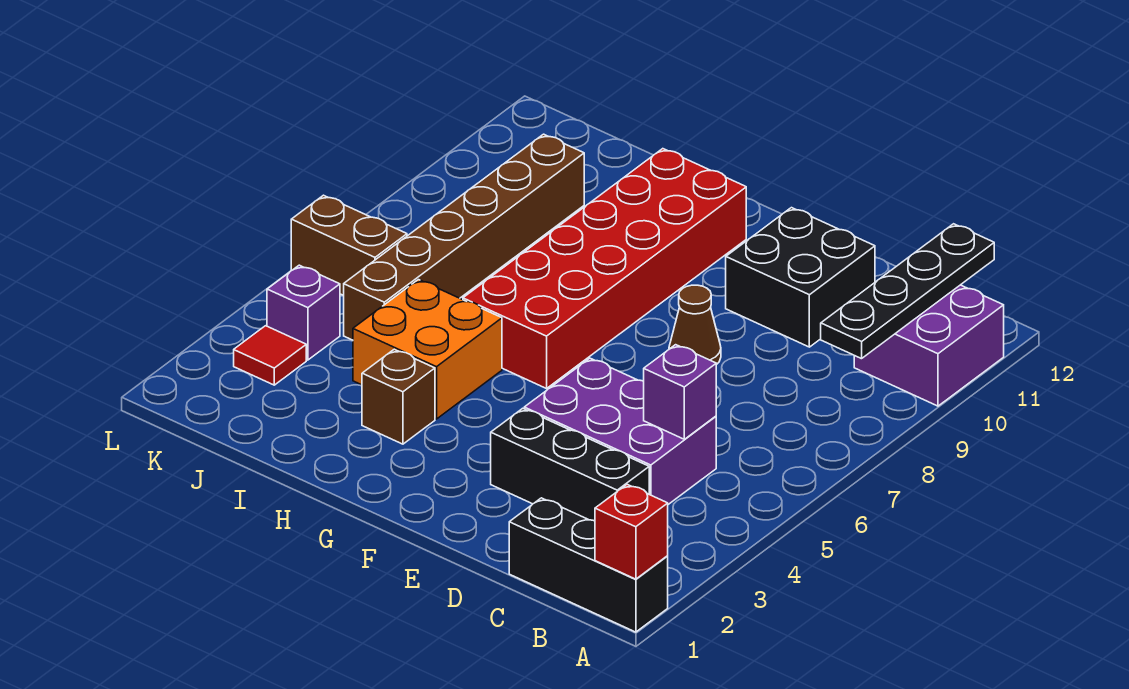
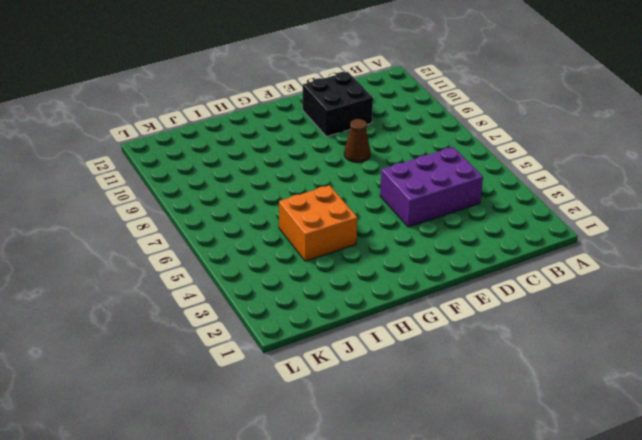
none -> black 1x3 brick [509,498,668,632]
none -> purple 2x2 brick [854,285,1004,406]
none -> black 1x3 brick [491,408,649,521]

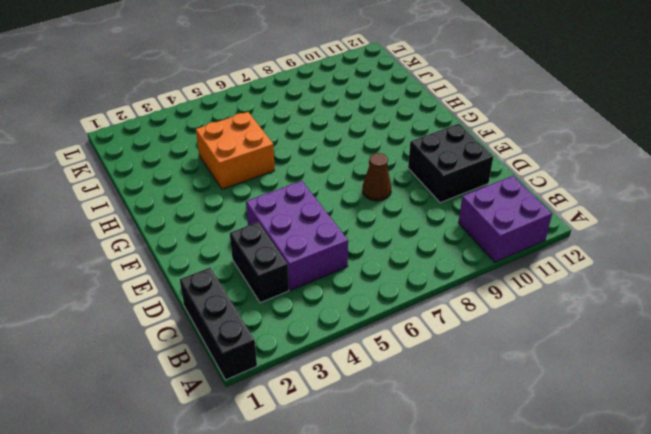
black 1x2 brick [230,222,289,303] -> black 1x3 brick [491,408,649,521]
none -> red 2x6 brick [463,149,746,389]
none -> brown 1x1 brick [362,349,435,444]
none -> brown 1x6 brick [344,134,584,340]

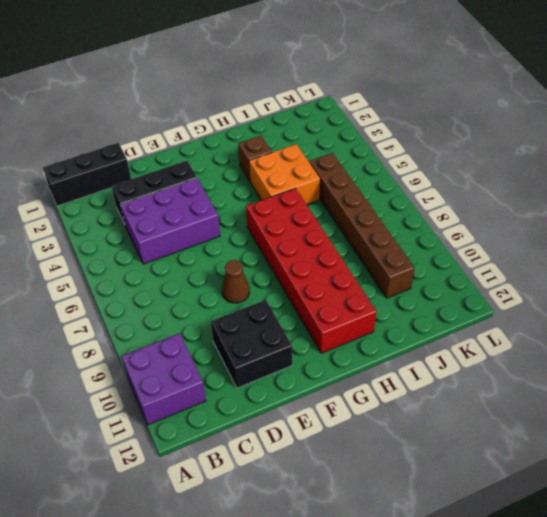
none -> red 1x1 tile [234,326,306,385]
none -> purple 1x1 brick [267,265,340,360]
none -> brown 1x2 brick [291,195,407,295]

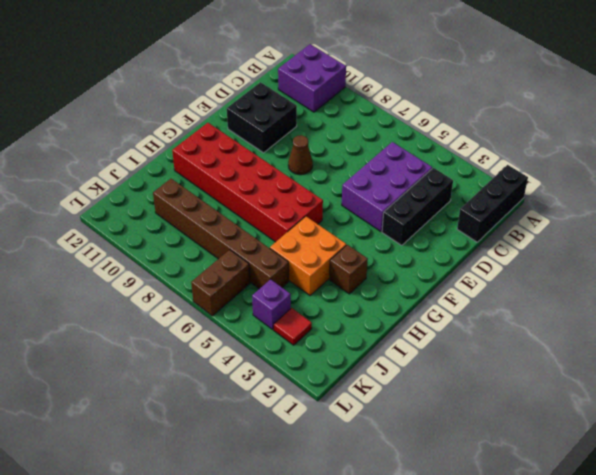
none -> red 1x1 brick [595,485,668,579]
none -> black 1x4 plate [821,224,994,359]
none -> purple 1x1 brick [644,345,716,439]

